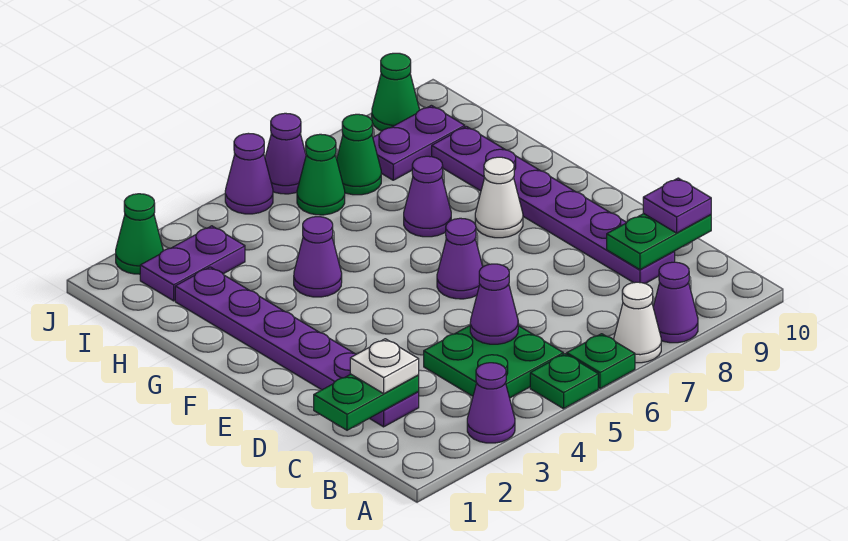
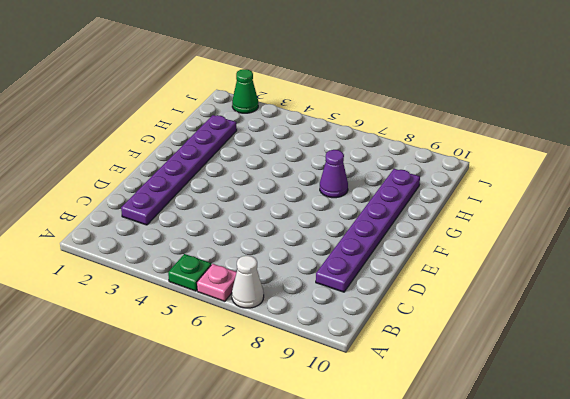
pink 1x1 plate [197,264,237,301] -> green 1x1 plate [567,334,635,389]
none -> purple 1x1 cone [467,363,515,443]
none -> purple 1x1 cone [653,262,698,343]
none -> green 2x2 plate [424,326,563,398]

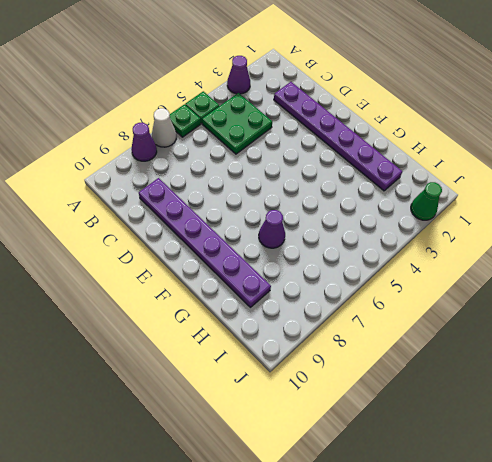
none -> purple 1x1 cone [437,218,483,299]
none -> white 1x1 cone [475,157,523,238]
none -> purple 1x1 cone [294,217,342,297]

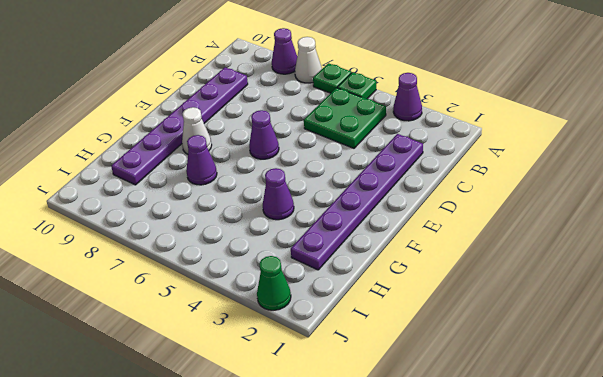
none -> purple 1x2 plate [140,226,245,301]
none -> green 1x1 cone [297,134,345,215]
none -> green 1x1 cone [337,114,381,195]

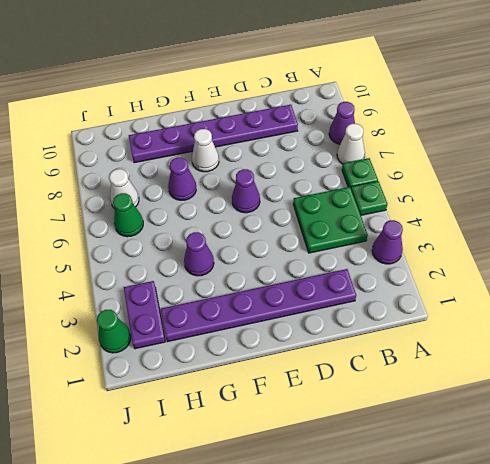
white 1x1 cone [109,169,139,209] -> green 1x1 cone [337,114,381,195]
none -> purple 1x2 plate [373,105,465,180]
none -> purple 1x1 cone [225,133,273,214]
none -> purple 1x1 cone [265,113,306,194]

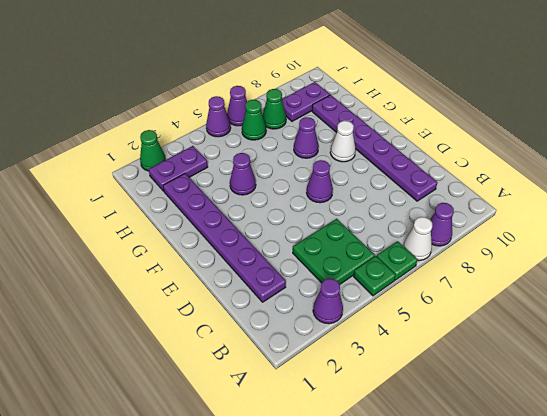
none -> green 1x1 cone [372,53,420,131]
none -> green 1x2 plate [314,374,419,430]
none -> purple 1x1 cone [470,264,518,344]

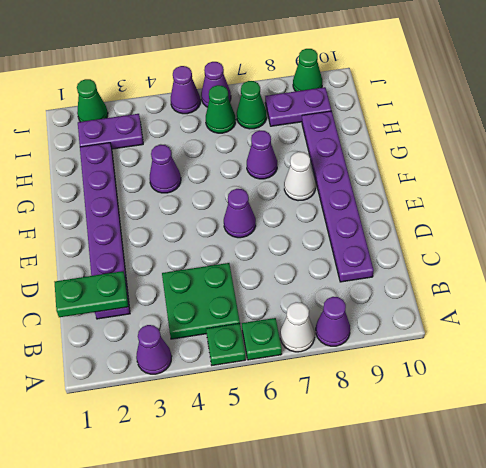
none -> purple 1x1 cone [470,264,518,344]
none -> green 1x2 plate [607,214,711,270]
none -> white 1x1 plate [350,339,419,394]

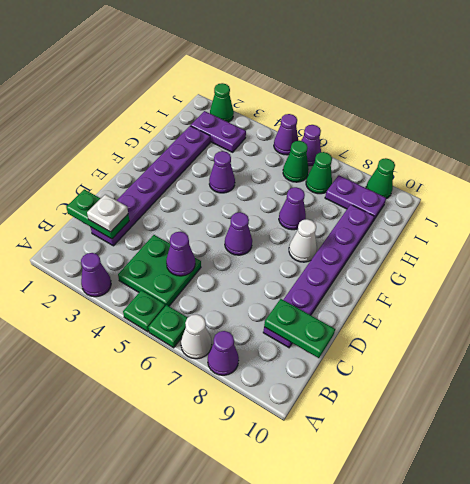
none -> purple 1x1 plate [643,178,711,233]

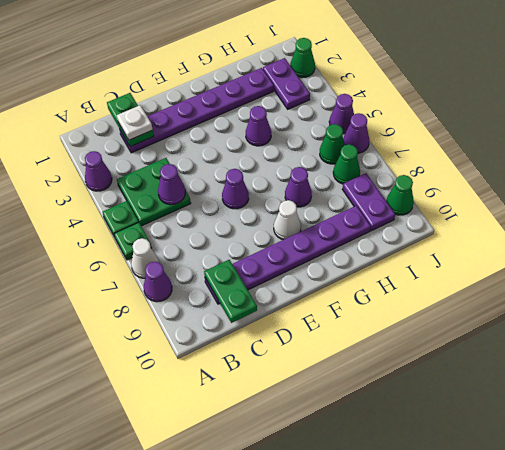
none -> purple 1x1 plate [643,178,711,233]

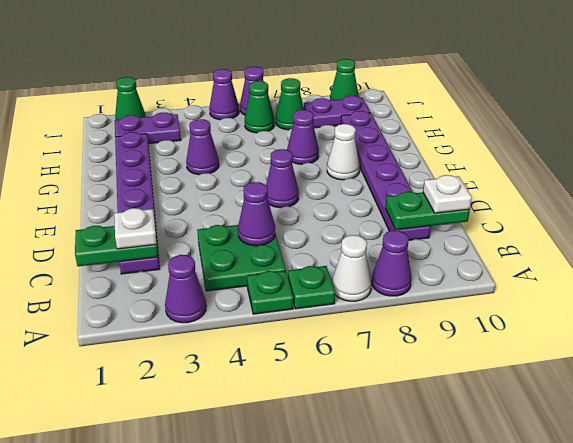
white 1x1 plate [423,175,472,213] -> purple 1x1 plate [643,178,711,233]

